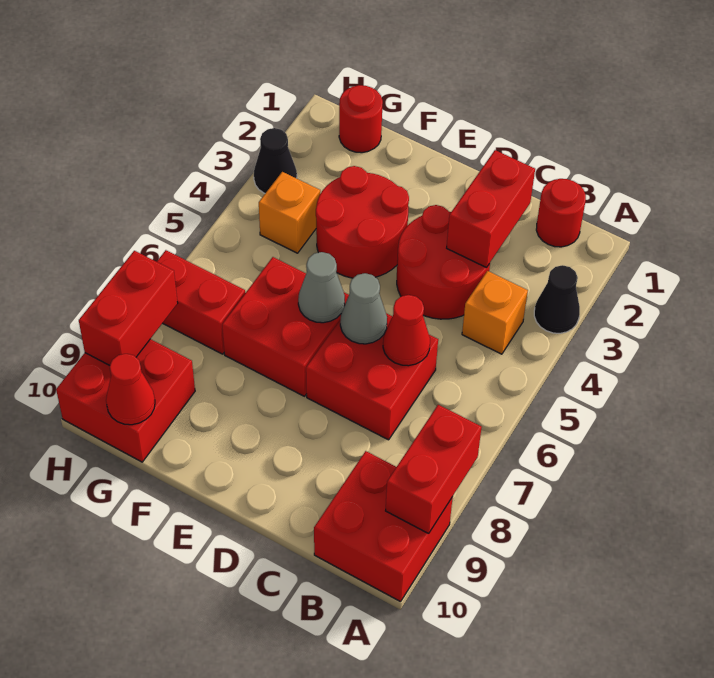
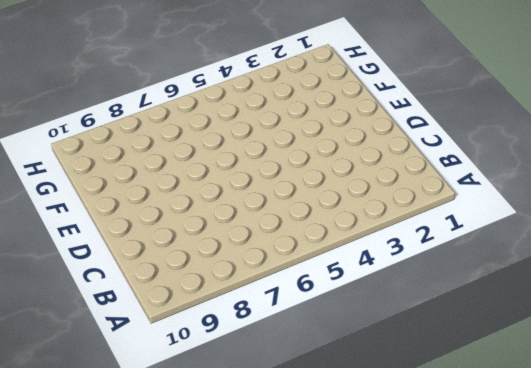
none -> black 1x1 cone [534,265,580,333]
none -> red 2x2 brick [314,451,453,602]
none -> red 1x1 round brick [536,179,586,247]

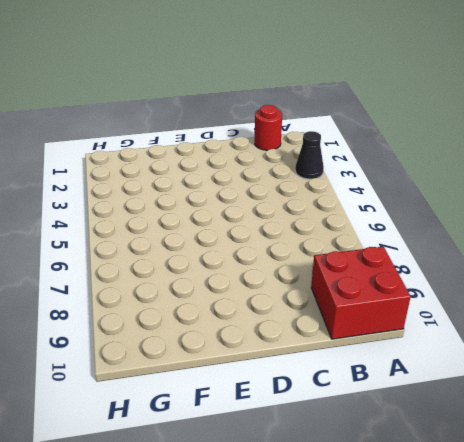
none -> orange 1x1 brick [462,271,528,354]
none -> red 2x2 round brick [397,205,490,319]
none -> red 2x2 brick [306,313,438,440]

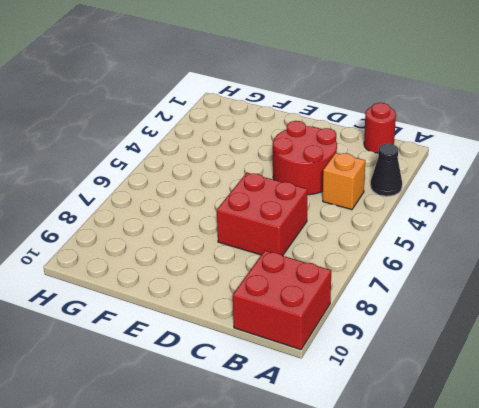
none -> red 2x2 round brick [316,166,409,278]
none -> red 2x2 brick [222,257,349,396]
none -> red 1x1 round brick [339,85,383,153]

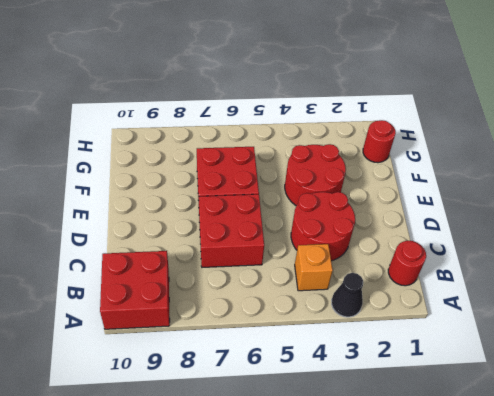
none -> orange 1x1 brick [259,172,320,253]
none -> red 1x2 brick [157,250,245,354]
none -> red 2x2 brick [56,339,195,462]

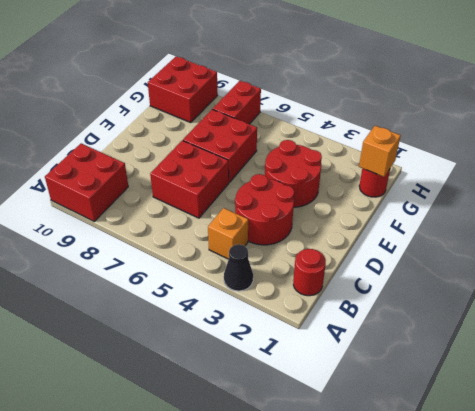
orange 1x1 brick [359,126,401,177] -> orange 1x1 brick moved to [259,172,320,253]
none -> black 1x1 cone [254,128,297,193]
none -> red 1x2 brick [386,405,482,534]
none -> red 1x2 brick [447,150,535,268]

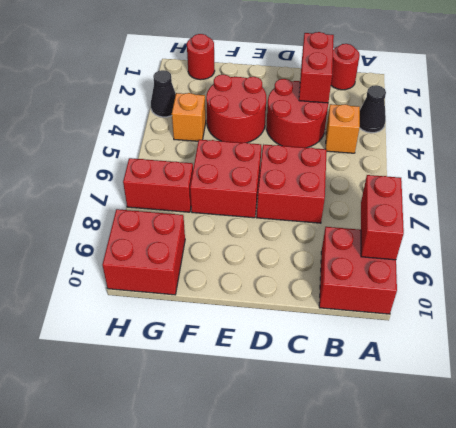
none -> red 1x1 cone [383,295,430,366]
none -> grey 1x1 cone [340,273,387,344]
none -> grey 1x1 cone [298,252,345,323]

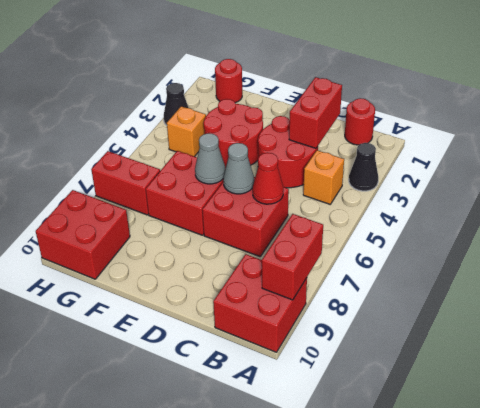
none -> red 1x1 cone [106,354,155,425]
none -> red 1x2 brick [79,251,178,365]

